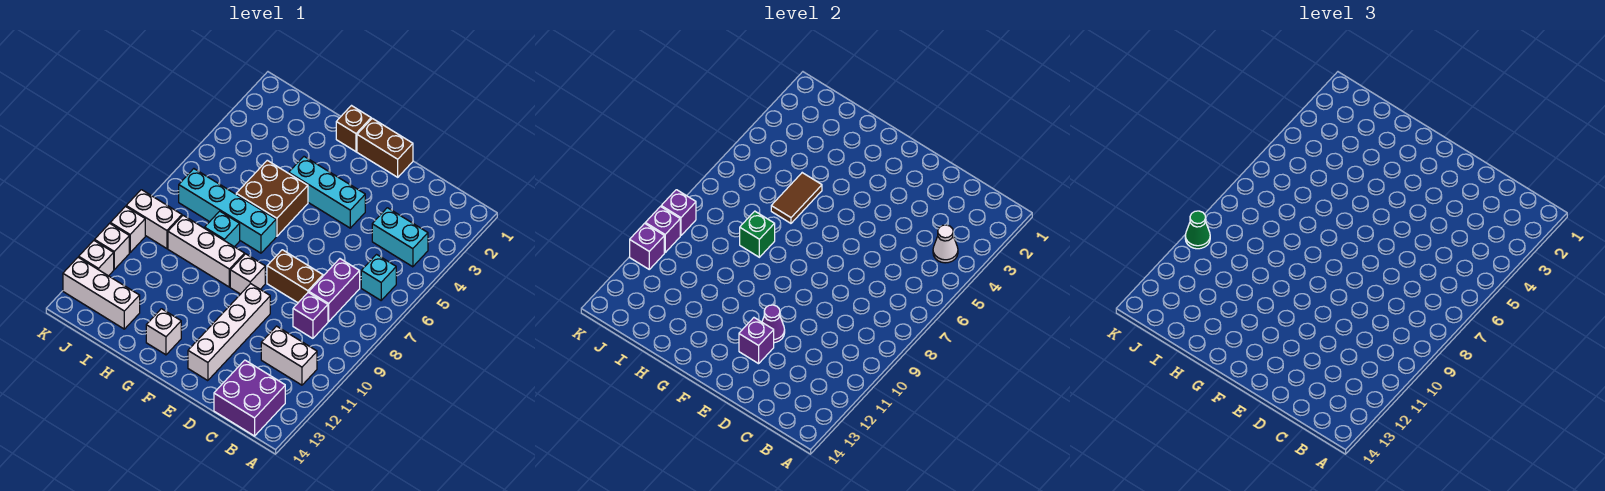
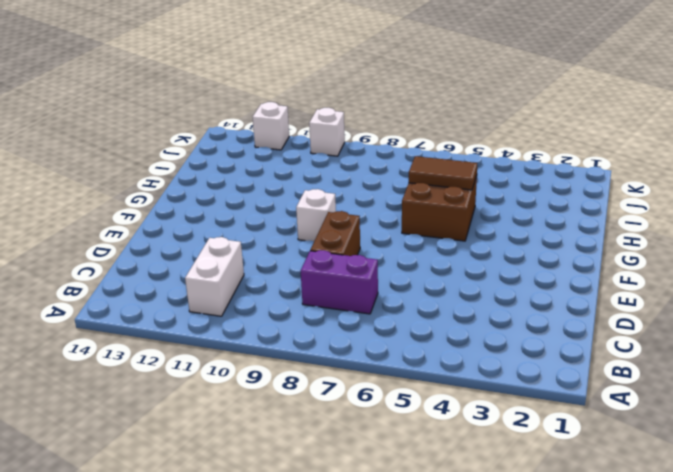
none -> cyan 1x2 brick [372,208,428,267]
none -> cyan 1x1 brick [361,255,396,300]
none -> purple 2x2 brick [214,360,285,436]
none -> purple 1x1 brick [293,292,328,338]

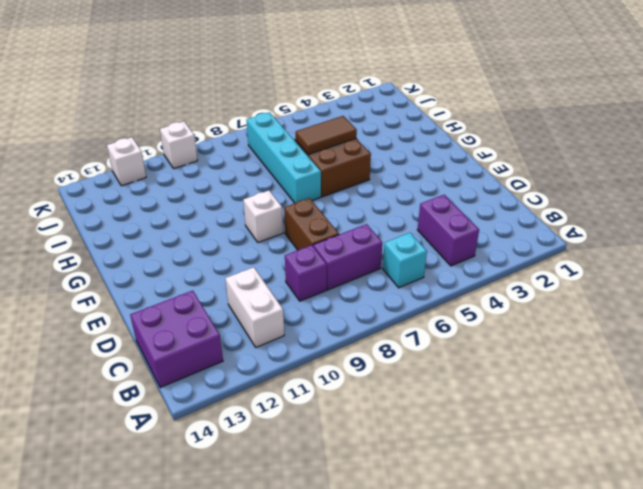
purple 1x2 brick [417,195,479,266] -> cyan 1x2 brick [372,208,428,267]
none -> brown 1x2 brick [357,118,413,177]
none -> cyan 1x3 brick [289,157,365,228]
none -> white 1x4 brick [188,284,270,381]
none -> brown 1x1 brick [336,106,371,152]

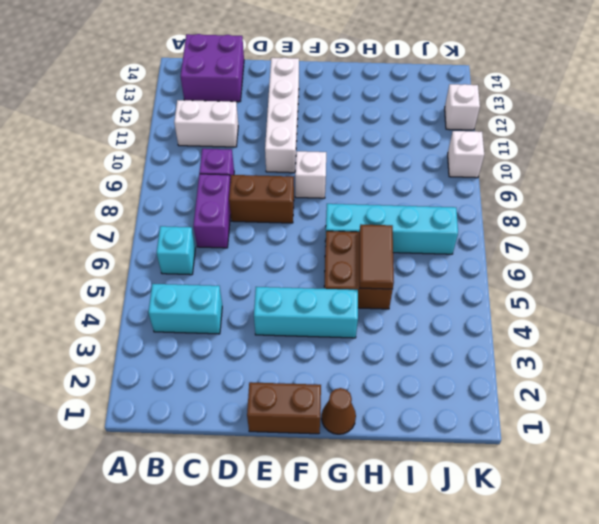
brown 1x1 cone [322,388,356,434] -> brown 1x1 brick [336,106,371,152]
none -> white 1x3 brick [168,215,245,287]
none -> white 1x1 brick [146,309,181,355]
none -> cyan 1x1 brick [205,211,240,247]
none -> white 1x3 brick [63,257,140,329]

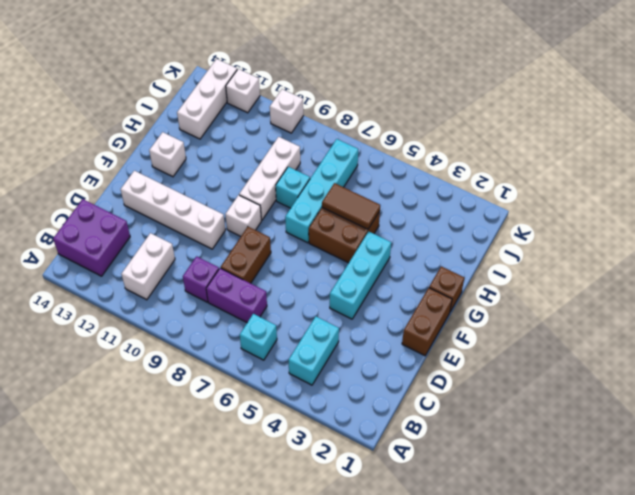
none -> white 1x2 brick [126,190,182,249]
none -> white 1x1 brick [95,223,129,269]
none -> white 1x1 cone [933,225,958,263]
none -> purple 1x1 cone [762,305,785,343]

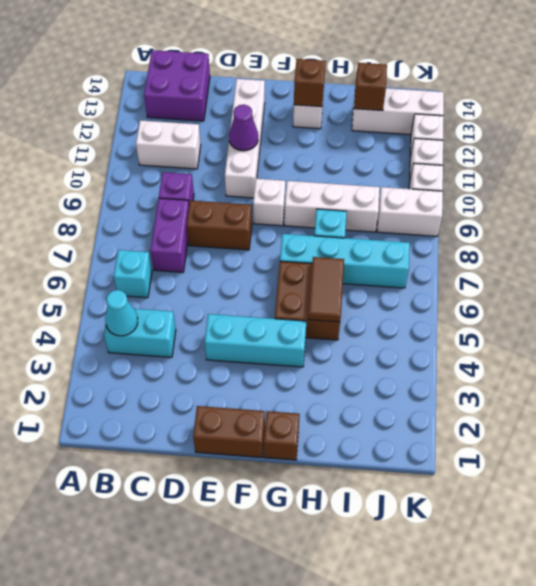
cyan 1x1 cone [105,290,138,336] -> white 1x1 cone [933,225,958,263]
brown 1x1 brick [294,59,326,107] -> none
brown 1x1 brick [354,63,387,111] -> none
none -> purple 1x1 brick [739,318,774,364]
none -> green 1x1 brick [740,211,775,257]
none -> purple 1x1 brick [661,190,696,236]
none -> purple 1x1 brick [645,207,680,252]

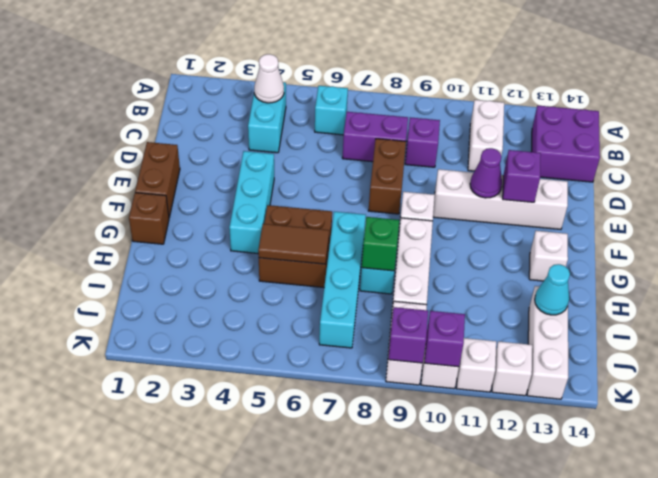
cyan 1x1 cone [535,264,570,315] -> none
none -> purple 1x1 brick [630,223,664,269]
none -> green 1x1 cone [1185,211,1210,249]

